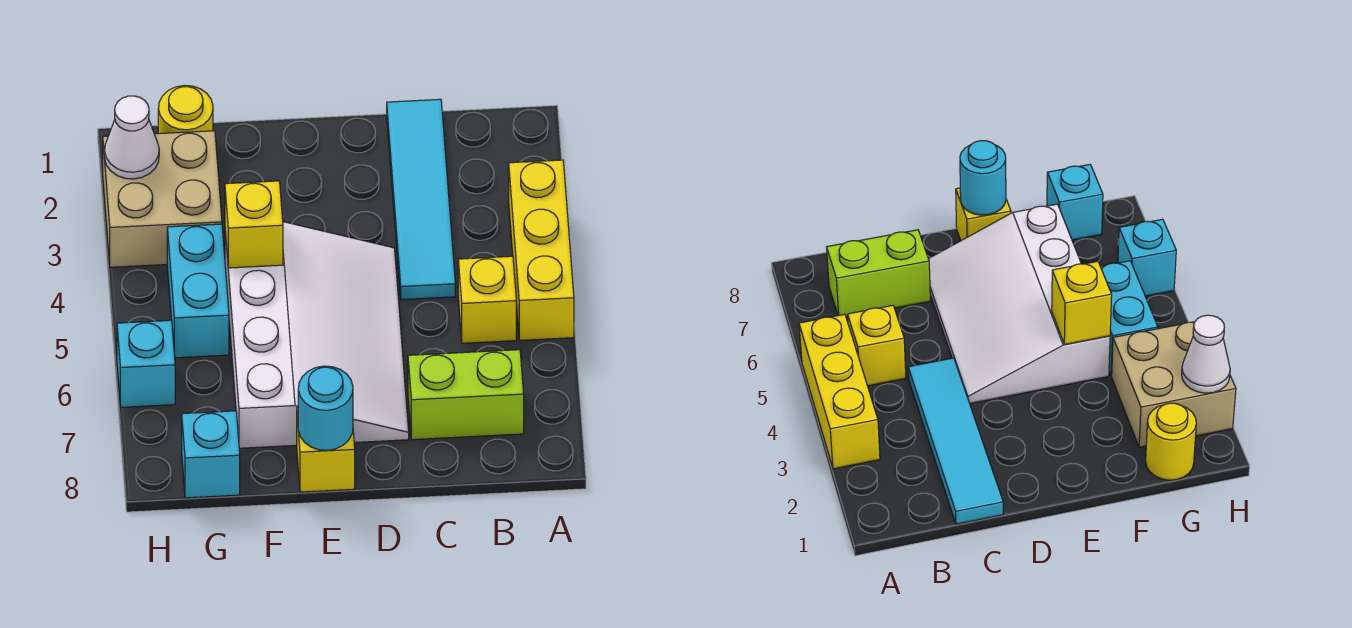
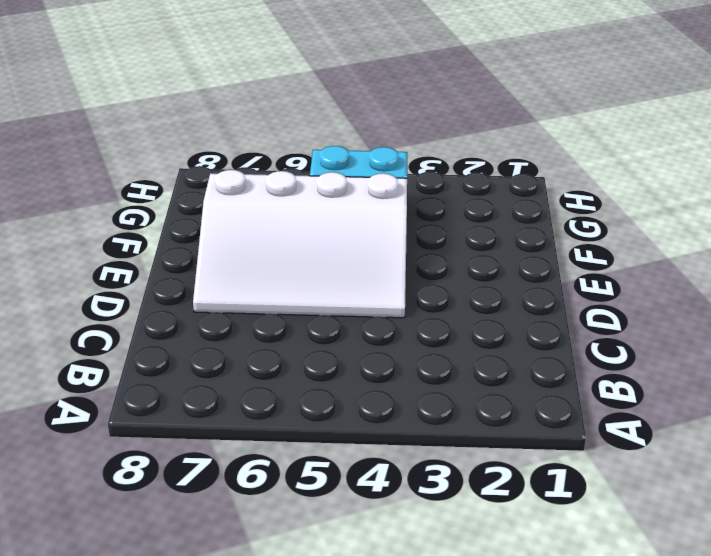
none -> yellow 1x3 brick [509,160,574,340]
none -> yellow 1x1 brick [458,256,516,343]
none -> lime 1x2 brick [408,350,524,440]

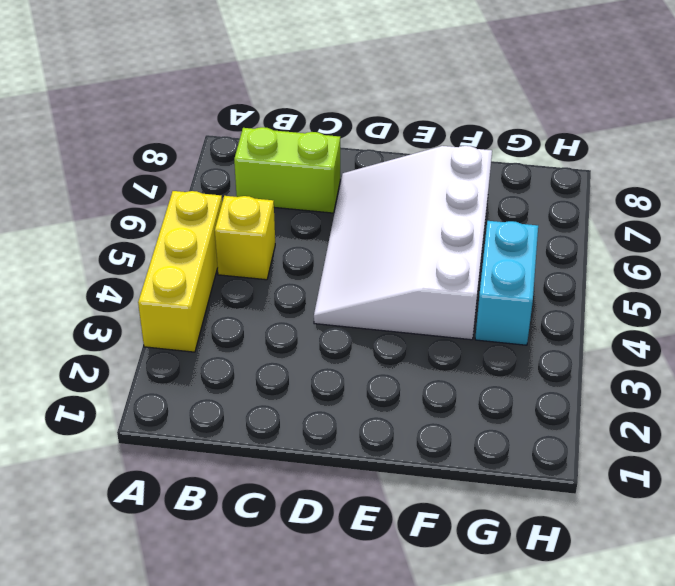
none -> cyan 1x4 tile [387,99,455,300]
none -> yellow 1x1 brick [297,408,355,492]
none -> yellow 1x1 round brick [158,85,213,134]

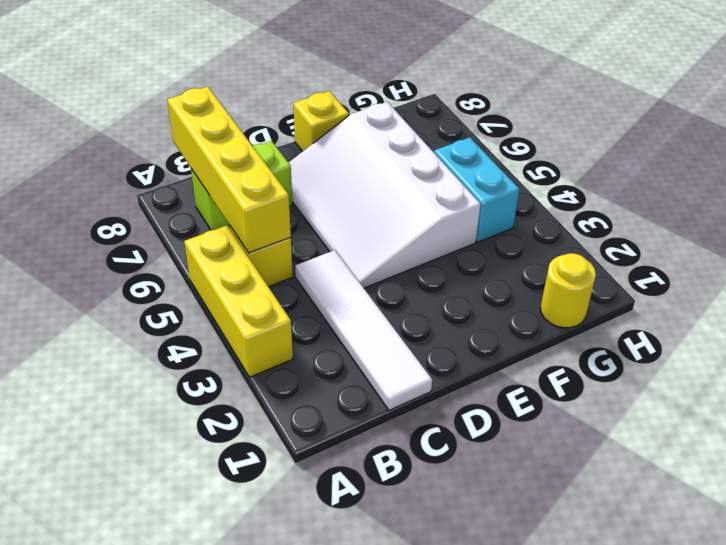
yellow 1x4 brick [167,86,291,253] -> none
white 1x4 tile [295,250,432,410] -> cyan 1x4 tile [387,99,455,300]
none -> tan 2x2 brick [103,131,222,267]
none -> cyan 1x1 brick [182,411,240,498]
none -> cyan 1x1 brick [117,320,175,407]

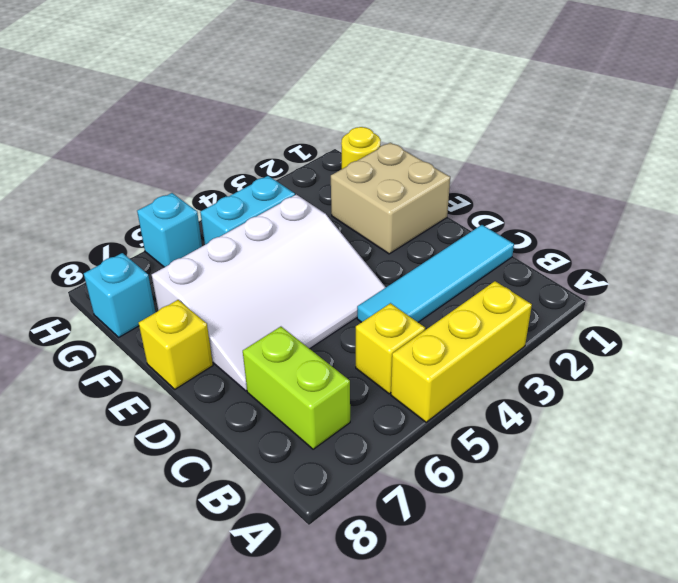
tan 2x2 brick [331,143,450,254] -> tan 2x2 brick moved to [103,131,222,267]
none -> cyan 1x1 round brick [298,366,353,450]
none -> yellow 1x1 brick [225,181,283,268]
none -> white 1x1 cone [104,96,159,179]

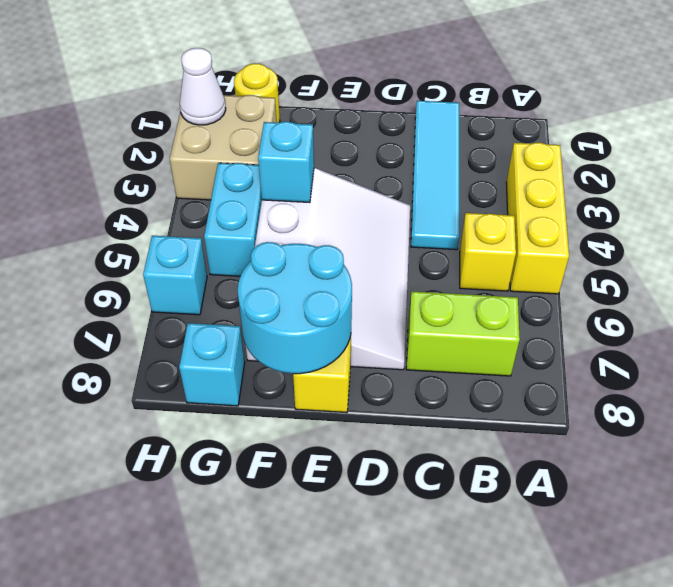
cyan 2x2 round brick [238,242,352,374] -> cyan 1x1 round brick [298,366,353,450]
cyan 1x1 brick [258,122,314,202] -> yellow 1x1 brick [225,181,283,268]

